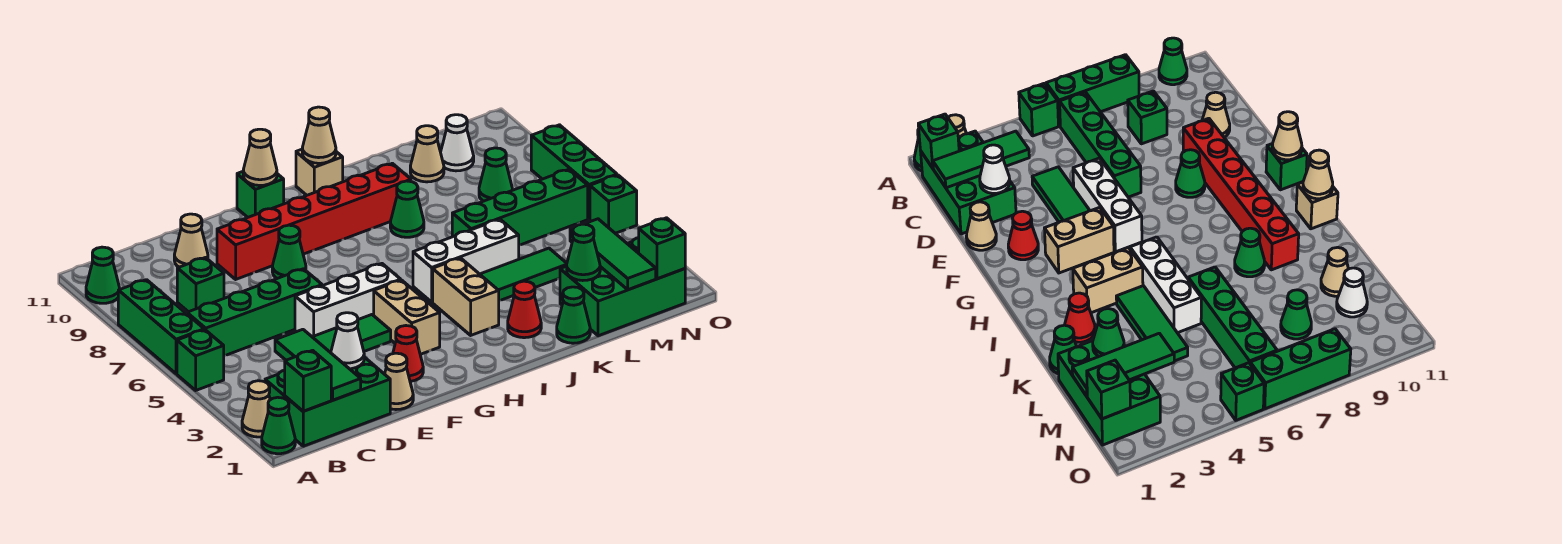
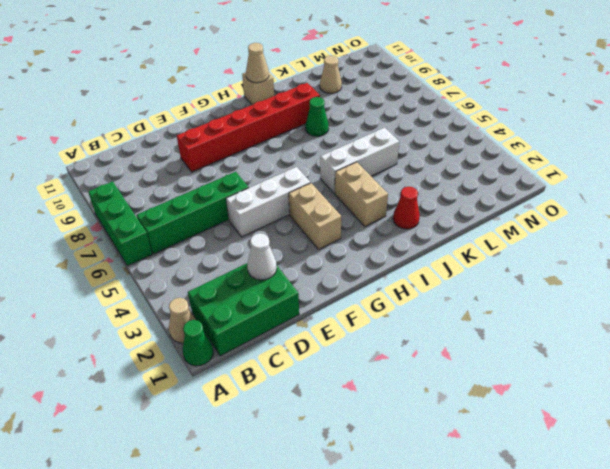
none -> green 1x1 brick [177,330,224,390]
none -> green 1x1 cone [86,247,120,303]
none -> green 1x1 brick [177,258,224,312]
none -> green 1x3 tile [313,315,391,353]

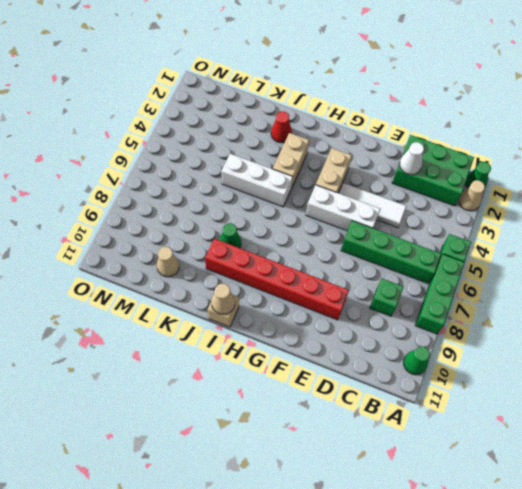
white 1x3 tile [339,183,406,228] -> green 1x3 tile [313,315,391,353]
none -> tan 1x1 cone [174,214,208,267]
none -> tan 1x1 cone [385,353,413,410]
none -> red 1x1 cone [393,326,423,382]
none -> green 1x1 cone [272,225,306,278]

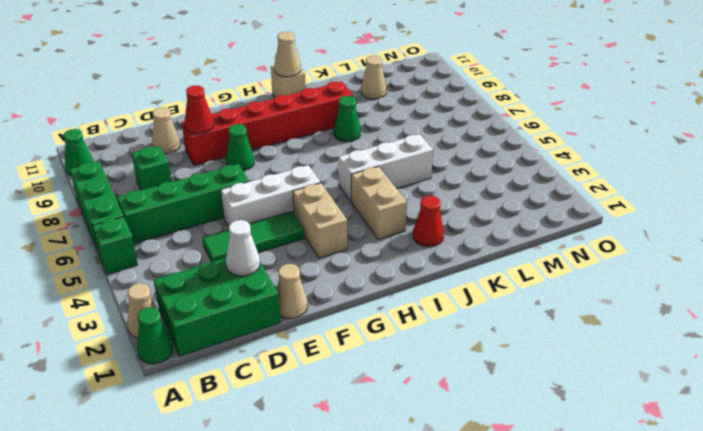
red 1x1 cone [185,85,214,134] -> red 1x1 cone moved to [393,326,423,382]
none -> green 1x1 brick [237,172,284,217]
none -> green 1x3 tile [480,248,567,300]
none -> green 1x1 cone [557,287,590,343]
none -> green 1x4 brick [452,169,588,245]

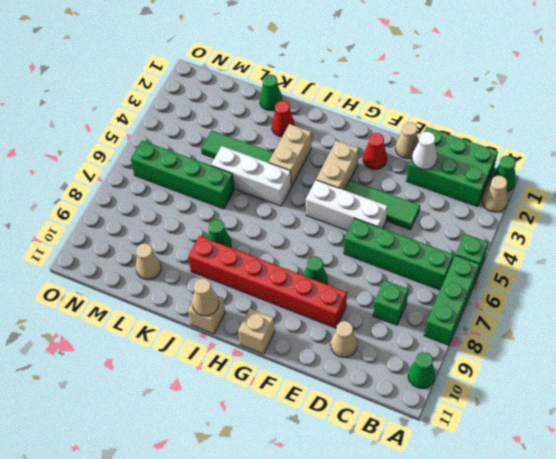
tan 1x1 brick [238,309,275,354] -> green 1x1 brick [237,172,284,217]
none -> green 2x3 brick [560,238,685,336]
none -> green 1x1 cone [479,148,513,201]
none -> white 1x1 cone [441,115,474,171]
none -> green 1x1 brick [590,175,637,233]

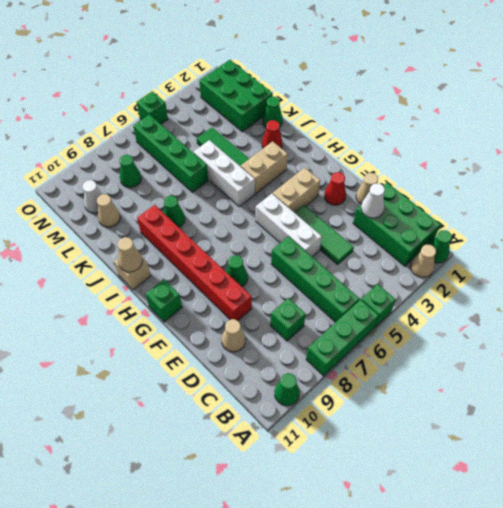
none -> green 1x3 brick [531,125,617,219]
none -> green 1x1 brick [285,350,331,411]
none -> green 1x3 tile [275,329,361,400]
none -> tan 1x1 cone [243,129,277,185]

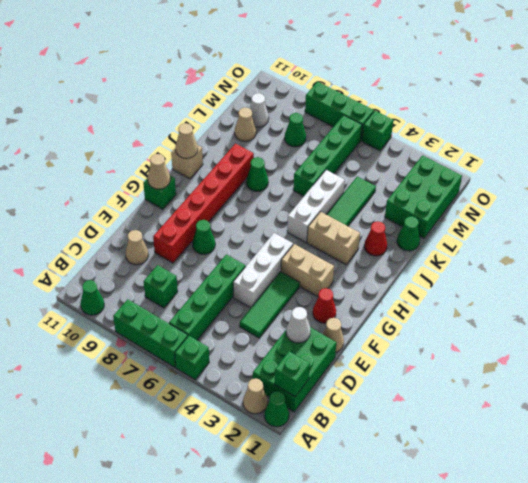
none -> green 1x3 tile [275,329,361,400]
none -> green 1x1 cone [567,224,600,281]
none -> green 1x3 tile [570,219,656,290]
none -> green 1x1 brick [639,218,685,279]

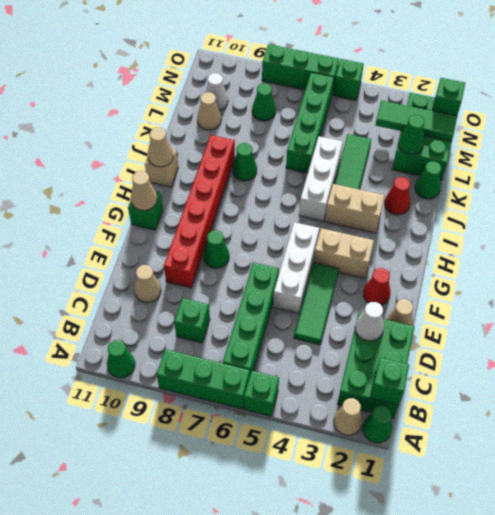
none -> green 1x3 tile [275,329,361,400]

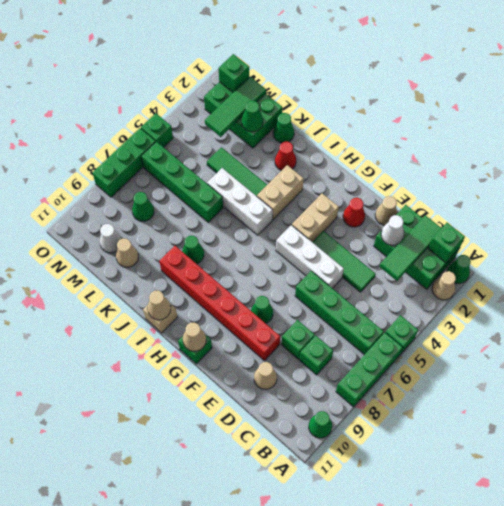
green 1x1 brick [281,320,315,359] -> none

